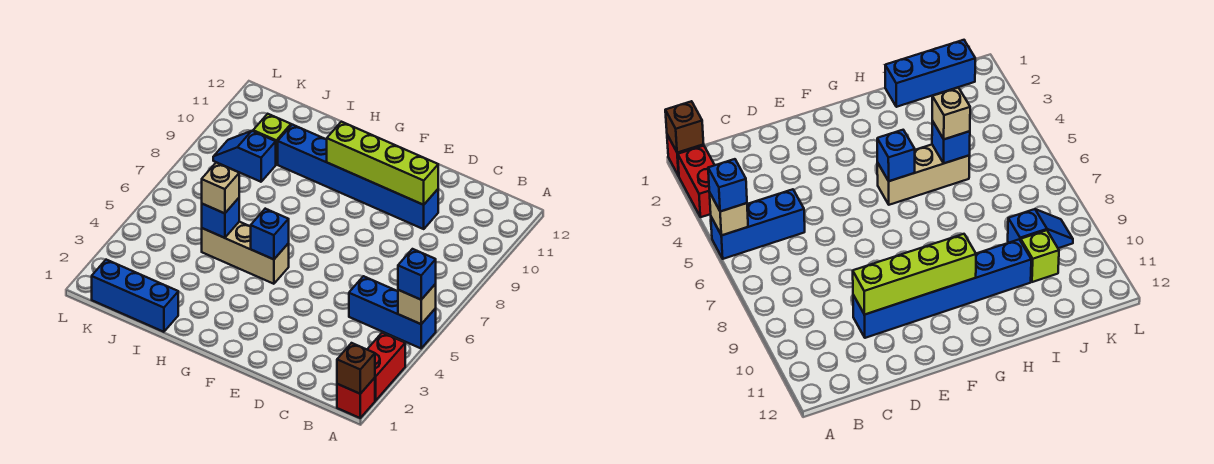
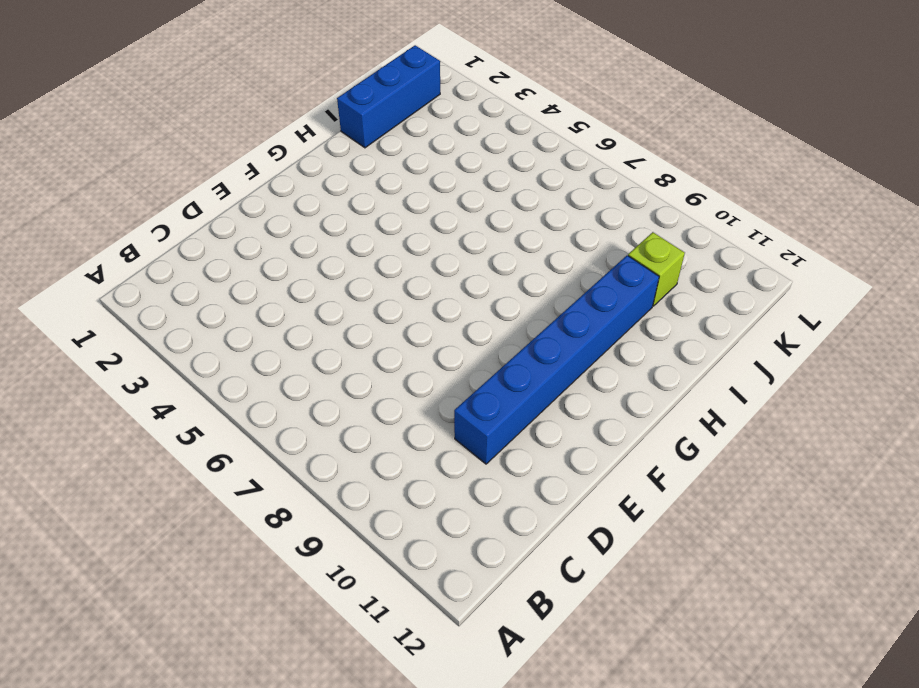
none -> red 1x1 brick [337,378,375,418]
none -> red 1x2 brick [367,333,405,401]
none -> blue 1x3 brick [349,276,436,348]

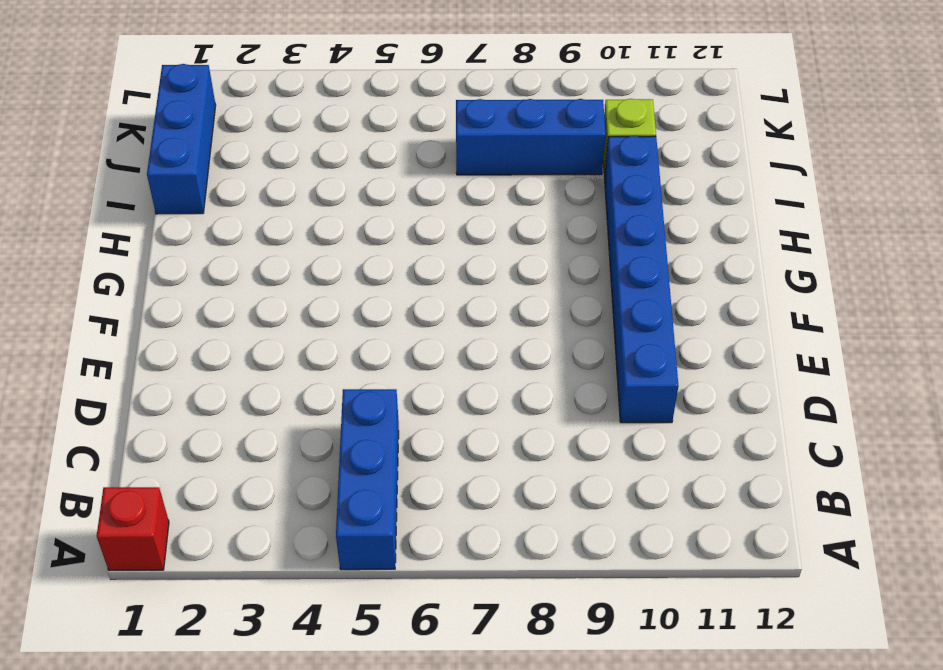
blue 1x3 brick [456,99,606,175] -> blue 1x2 slope [213,131,276,182]
none -> red 1x2 brick [367,333,405,401]
none -> tan 1x3 brick [202,222,289,284]
none -> brown 1x1 brick [337,343,375,394]

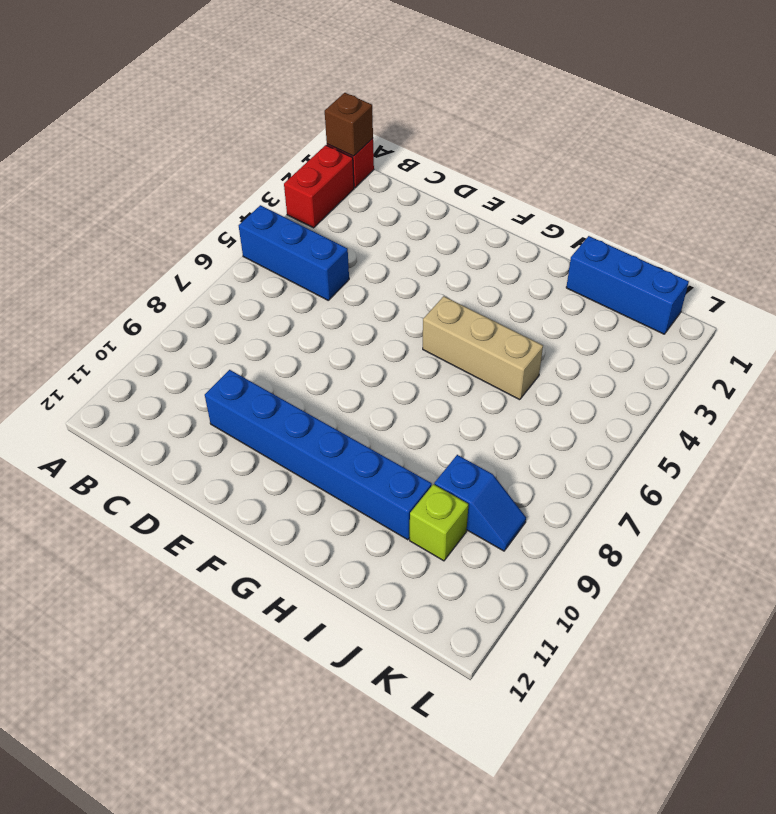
none -> tan 1x1 brick [398,284,436,324]
none -> lime 1x4 brick [326,122,438,205]
none -> blue 1x1 brick [251,209,289,259]

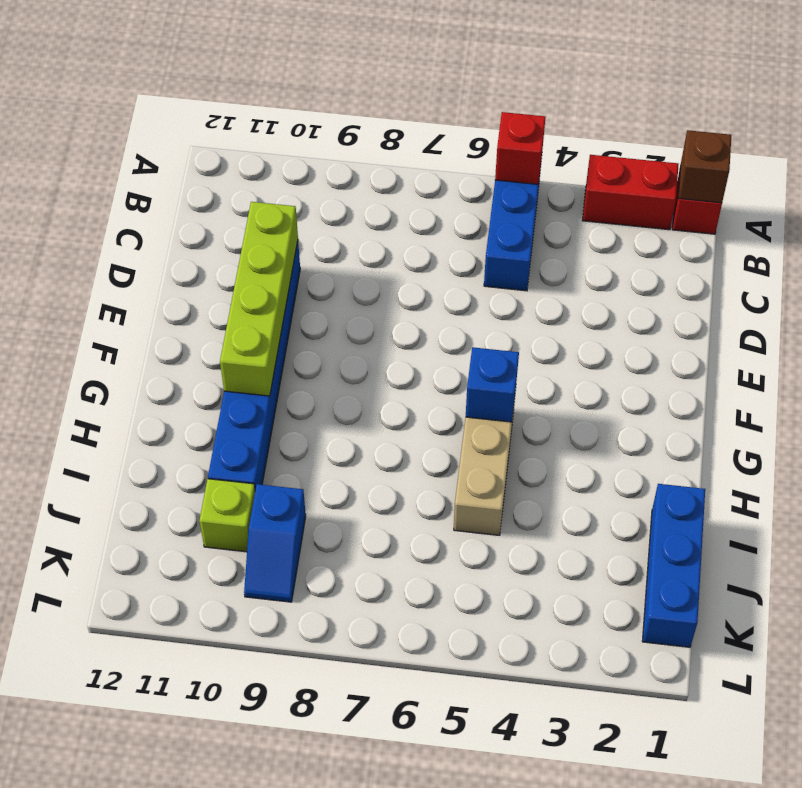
red 1x1 brick [495,112,546,184] -> tan 1x1 brick [398,284,436,324]
none -> blue 1x1 brick [202,198,239,238]
none -> blue 1x1 brick [398,249,436,300]
none -> tan 1x1 brick [202,163,239,213]

